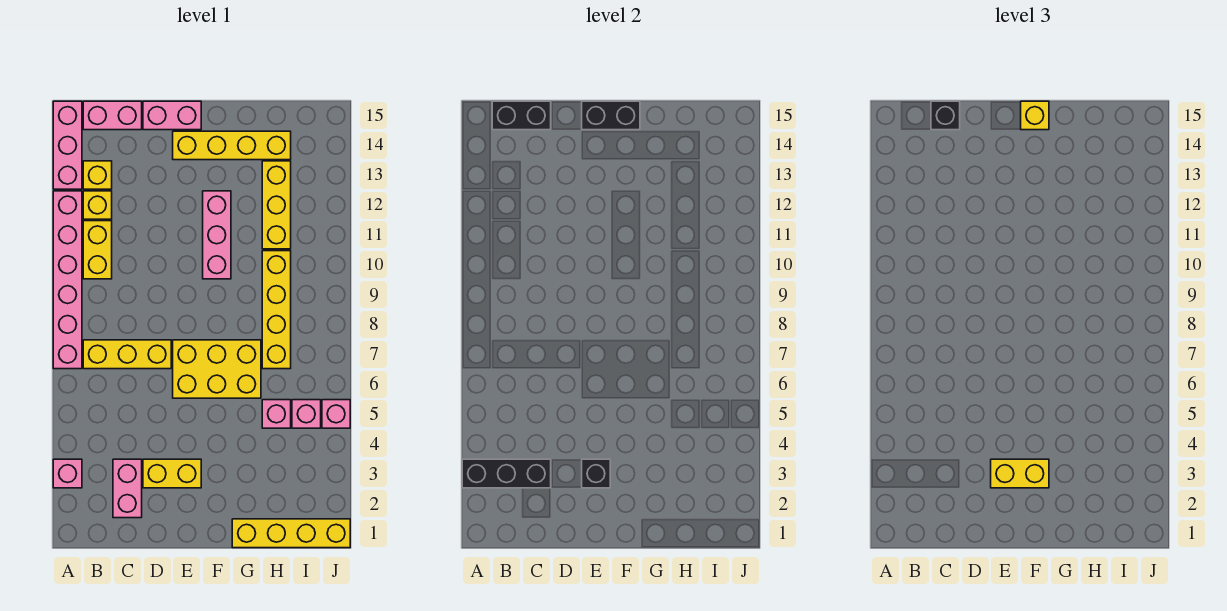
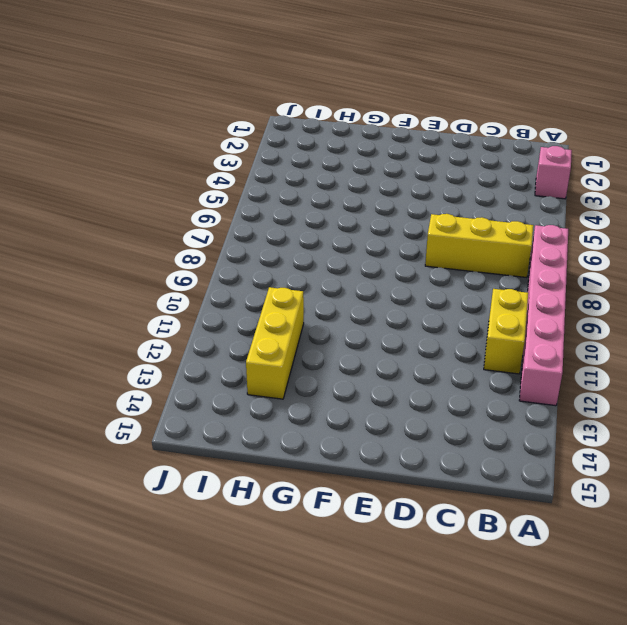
none -> pink 1x3 brick [53,101,82,189]
none -> yellow 1x1 brick [83,191,112,219]
none -> yellow 1x1 brick [83,161,112,189]

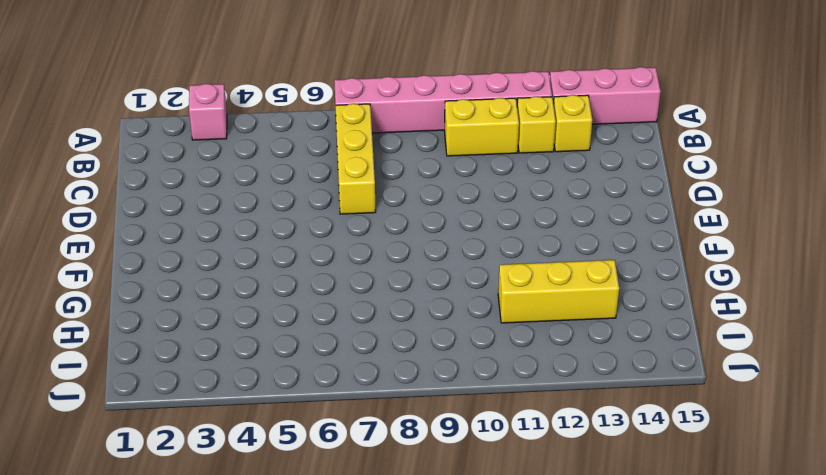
none -> pink 1x2 brick [83,101,142,130]
none -> pink 1x2 brick [113,459,142,518]
none -> yellow 1x2 brick [143,459,201,488]

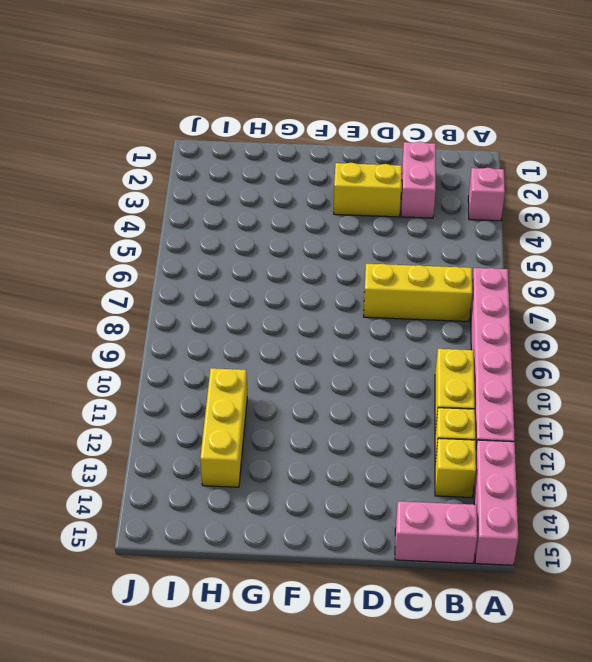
none -> pink 1x2 brick [143,101,201,130]
none -> yellow 2x3 brick [173,340,261,398]
none -> yellow 1x4 brick [173,131,291,160]

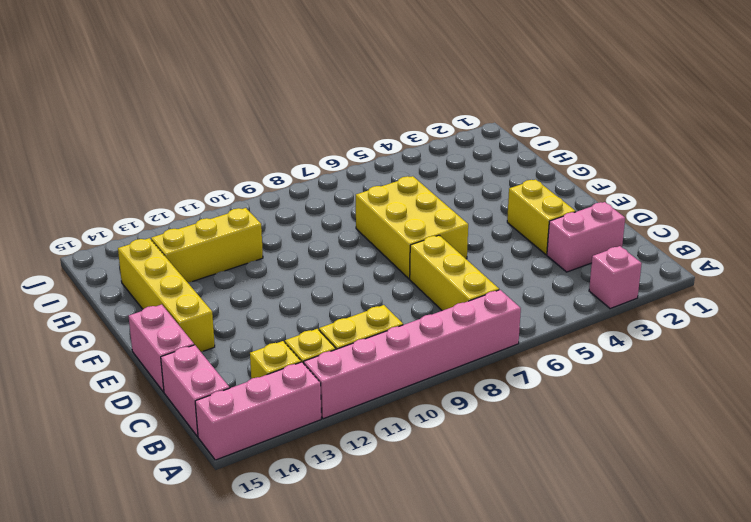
none -> pink 1x3 brick [203,191,231,279]
none -> yellow 1x4 brick [232,519,350,548]
none -> pink 1x1 brick [262,400,291,428]

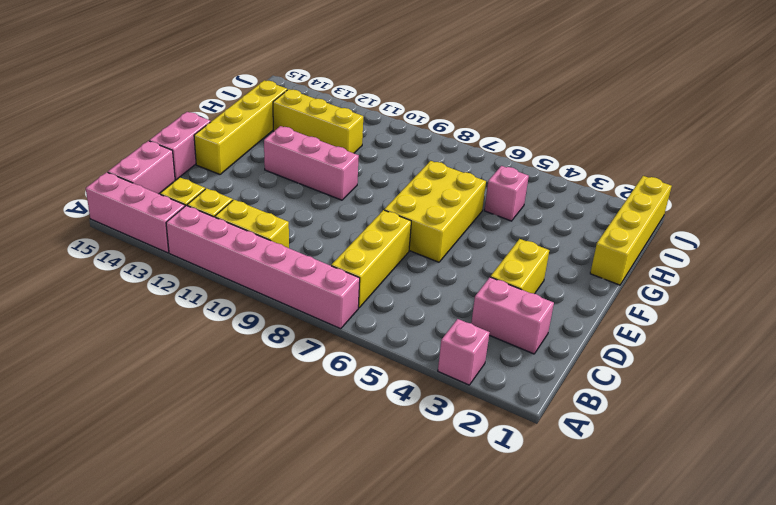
none -> yellow 1x4 brick [262,251,291,369]
none -> pink 1x1 brick [292,400,321,428]
none -> pink 1x1 brick [322,400,350,428]

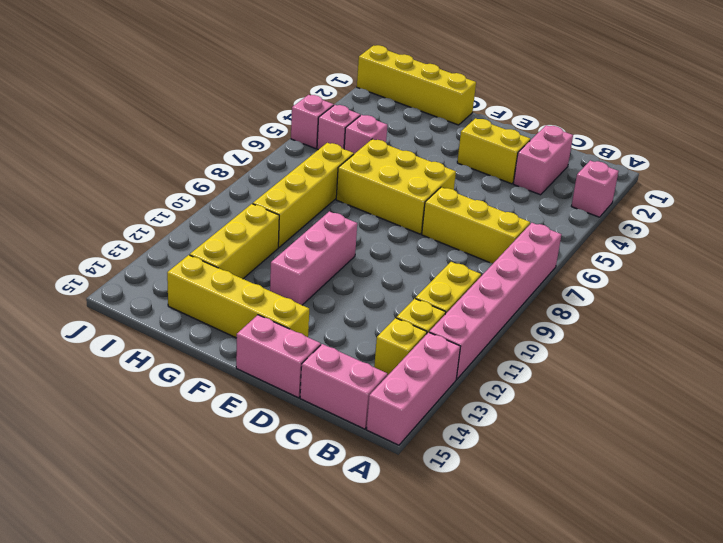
none -> black 1x3 brick [462,459,551,488]
none -> black 1x2 brick [492,101,551,130]
none -> black 1x1 brick [582,459,610,488]

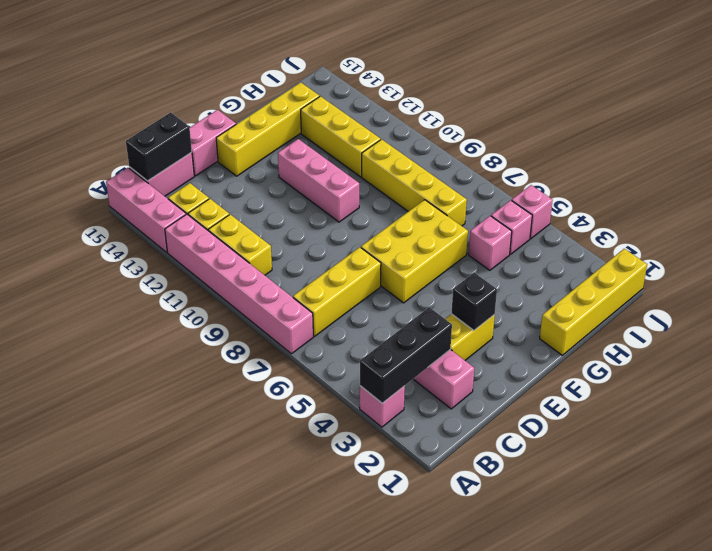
none -> black 1x2 brick [582,101,640,130]
none -> black 1x1 brick [931,101,960,130]
none -> yellow 1x2 brick [991,459,1049,488]

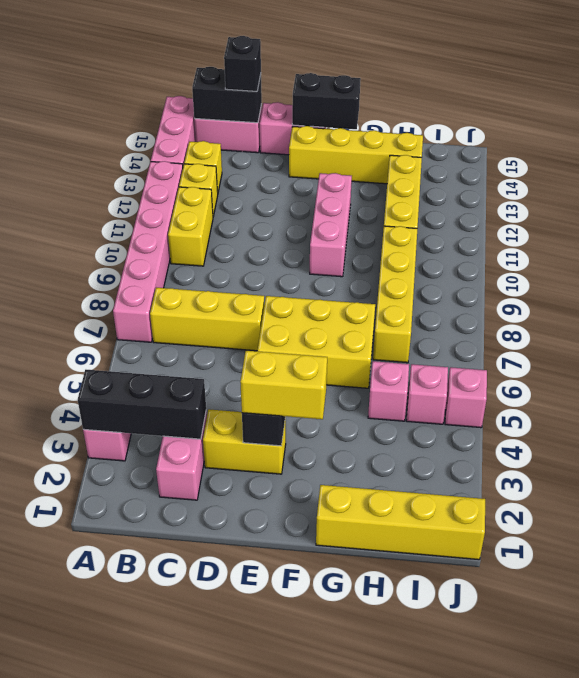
none -> yellow 1x1 brick [1021,101,1049,130]

